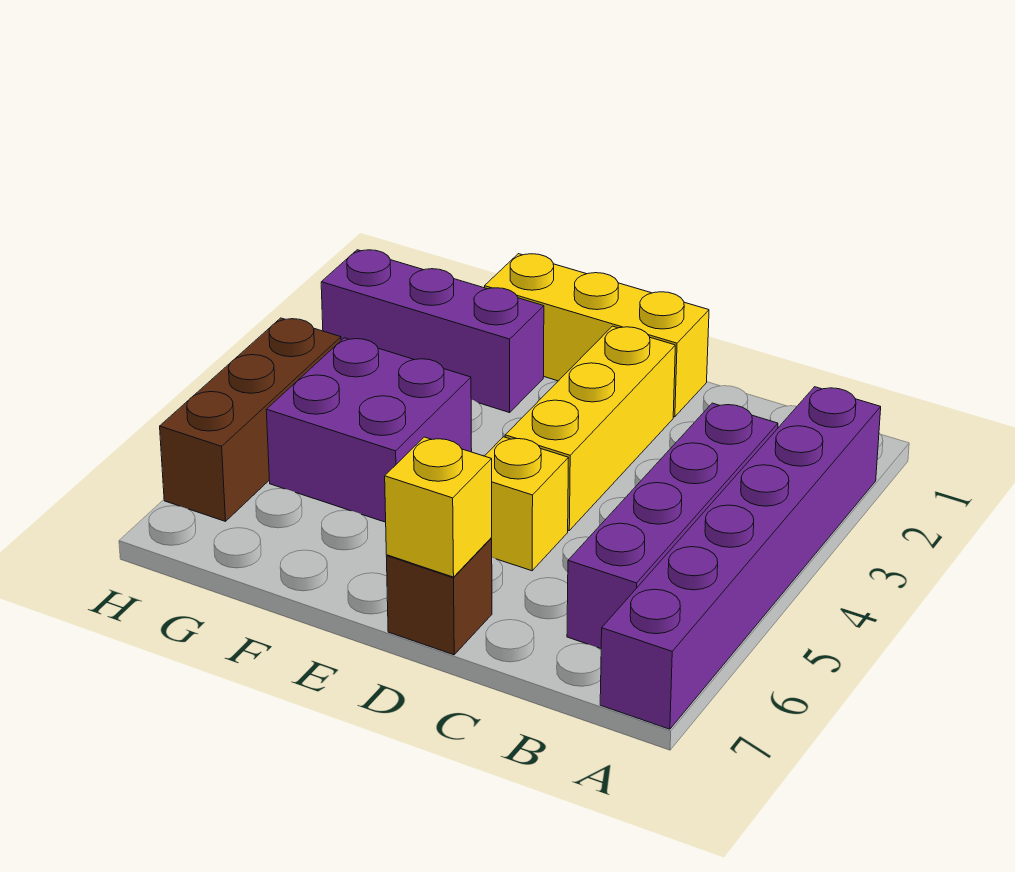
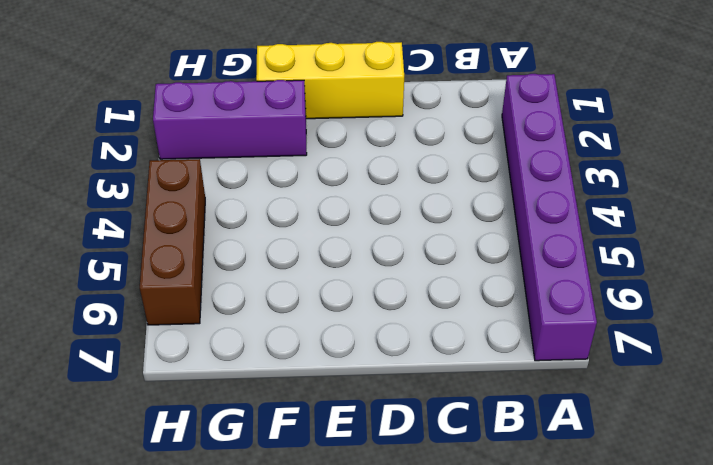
none -> purple 1x4 brick [567,403,778,648]
none -> yellow 1x3 brick [505,326,675,530]

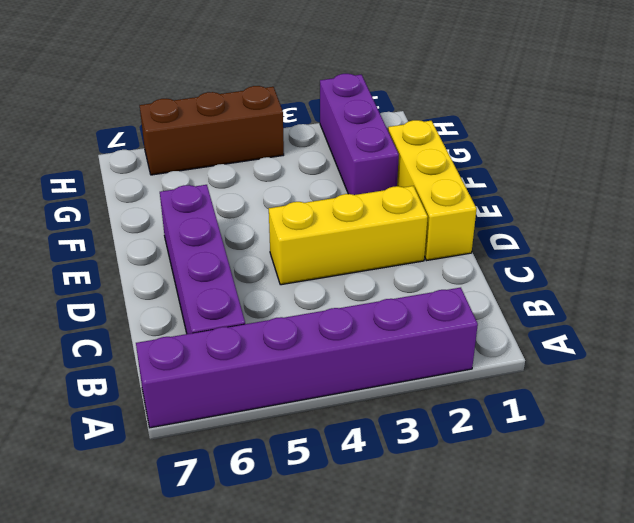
purple 1x4 brick [160,185,245,334] -> purple 1x4 brick turned to [567,403,778,648]
none -> yellow 1x1 brick [485,437,568,571]
none -> brown 1x1 brick [386,538,492,655]

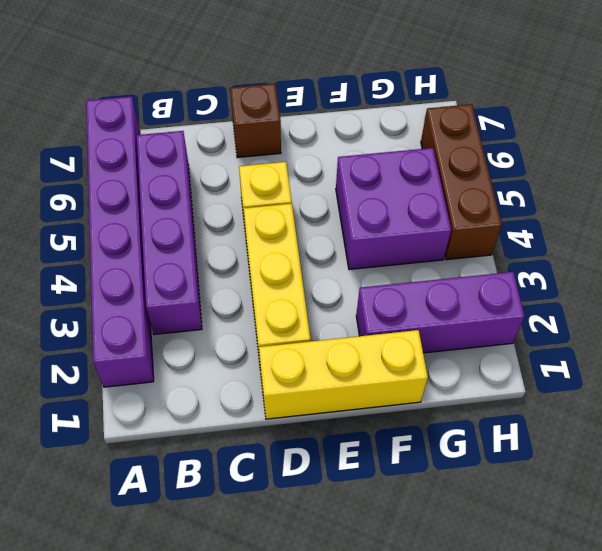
none -> yellow 1x1 brick [385,437,492,577]

